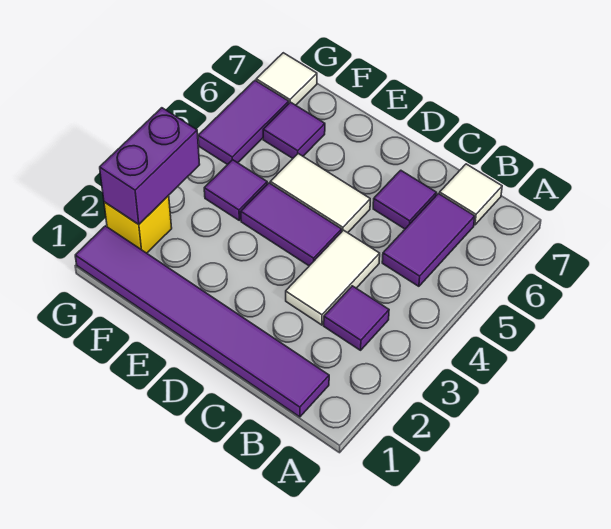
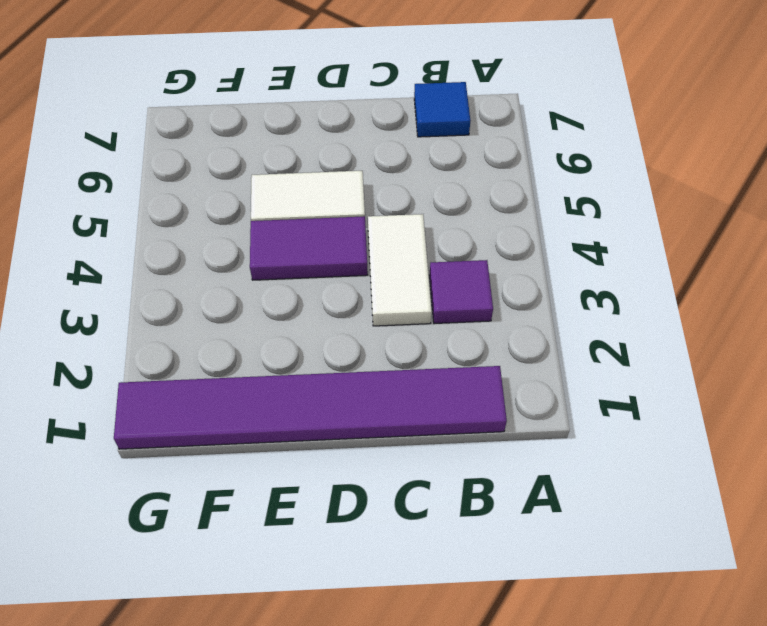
blue 1x1 tile [414,82,470,137] -> white 1x1 tile [440,164,502,225]
none -> purple 1x2 tile [382,194,475,286]
none -> purple 1x1 tile [373,170,436,229]
none -> purple 1x1 tile [204,160,267,220]

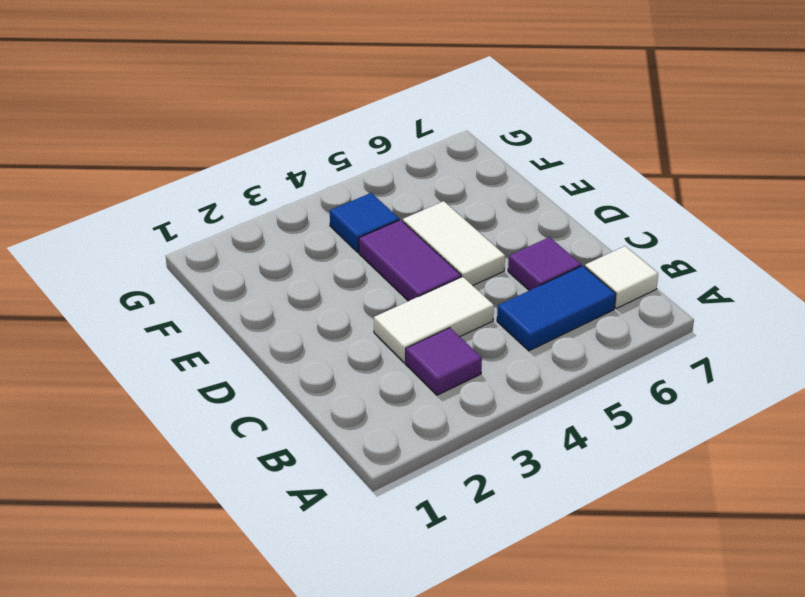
blue 1x2 tile [497,266,616,351] -> purple 1x2 tile [382,194,475,286]
blue 1x1 tile [330,193,399,252] -> purple 1x1 tile [204,160,267,220]
none -> purple 1x6 tile [75,226,329,417]
none -> purple 1x1 tile [263,102,325,158]
none -> yellow 1x1 brick [104,195,172,253]

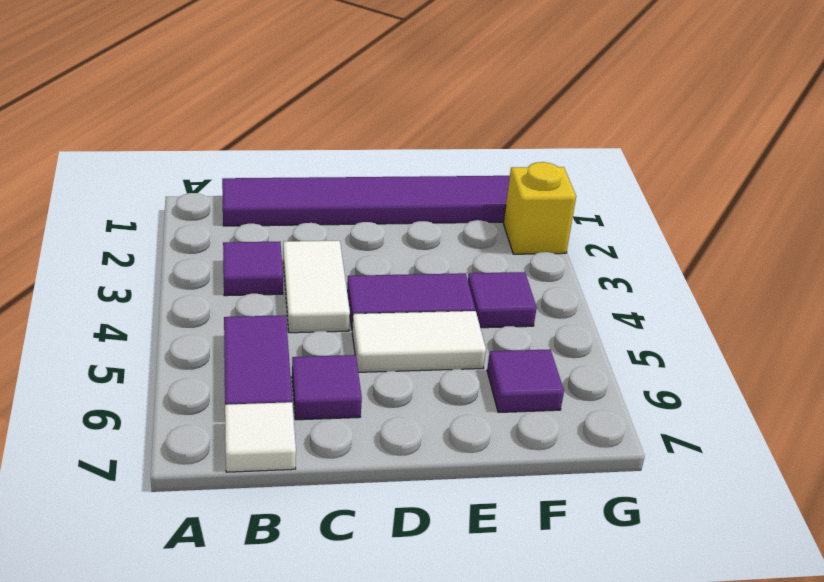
none -> purple 1x2 tile [198,81,289,165]
none -> white 1x1 tile [256,53,317,105]
none -> purple 1x2 brick [100,108,200,225]

